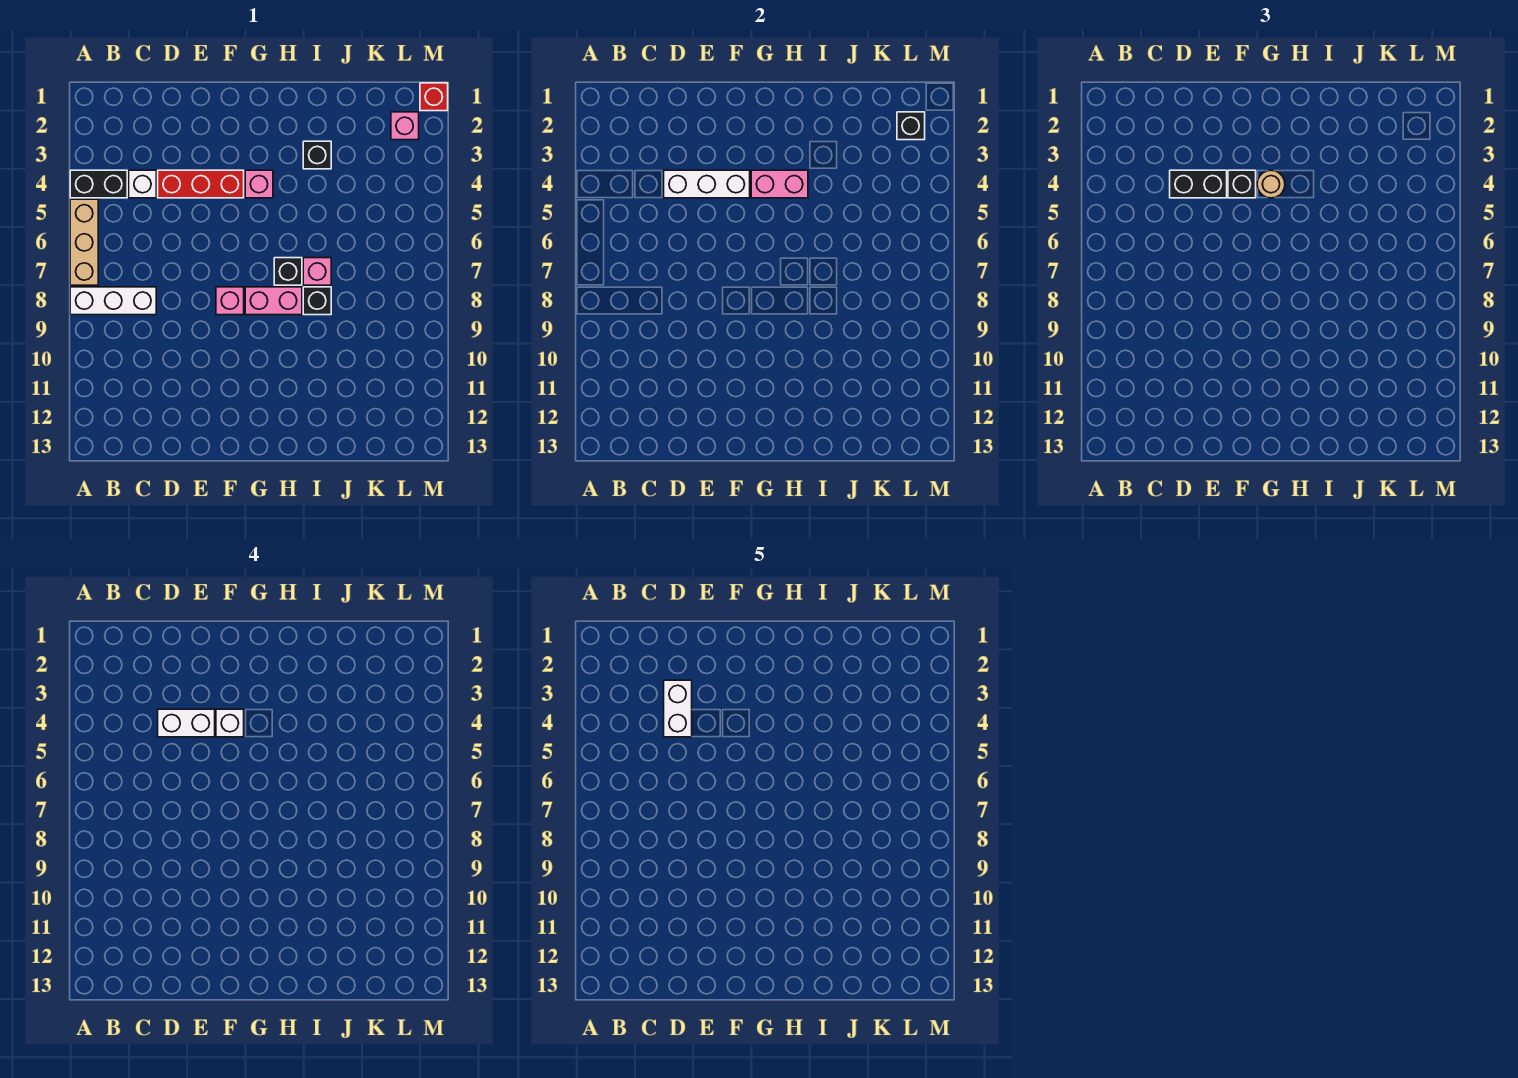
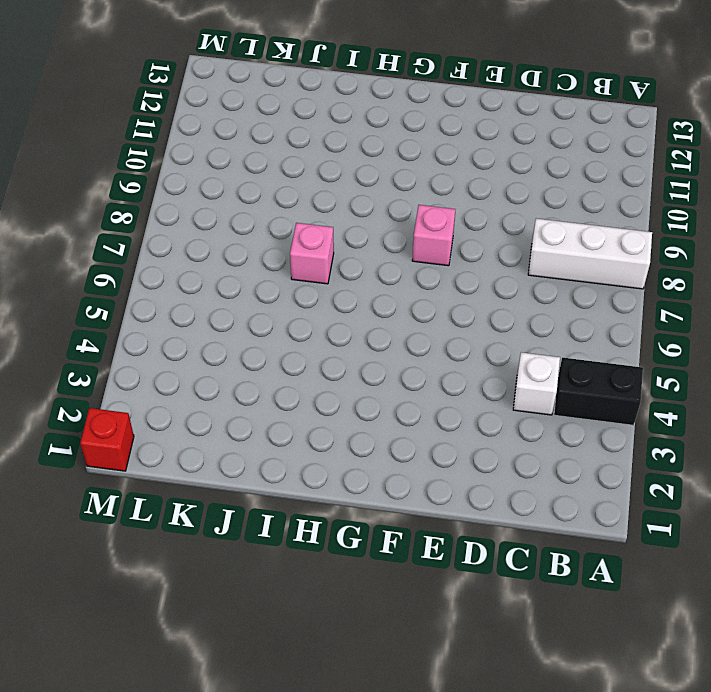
none -> tan 1x3 brick [70,199,98,285]
none -> red 1x3 brick [158,170,244,198]
none -> pink 1x1 brick [245,170,273,198]

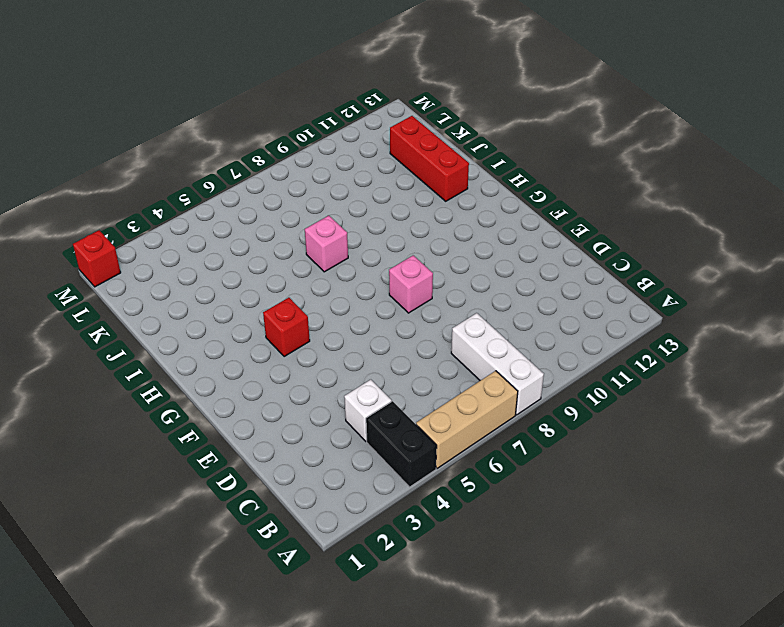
red 1x1 brick [263,298,310,357] -> pink 1x1 brick [245,170,273,198]
red 1x3 brick [390,116,469,201] -> red 1x3 brick moved to [158,170,244,198]
none -> pink 1x2 brick [245,287,302,315]
none -> black 1x1 brick [274,258,302,285]
none -> black 1x1 brick [303,141,331,169]

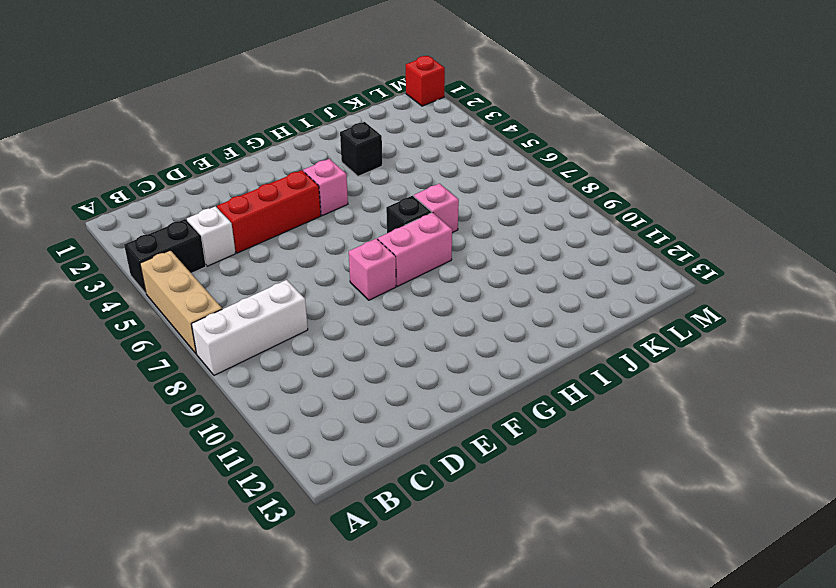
none -> black 1x1 brick [303,287,331,315]
none -> pink 1x1 brick [391,112,419,140]
none -> white 1x3 brick [664,170,750,198]

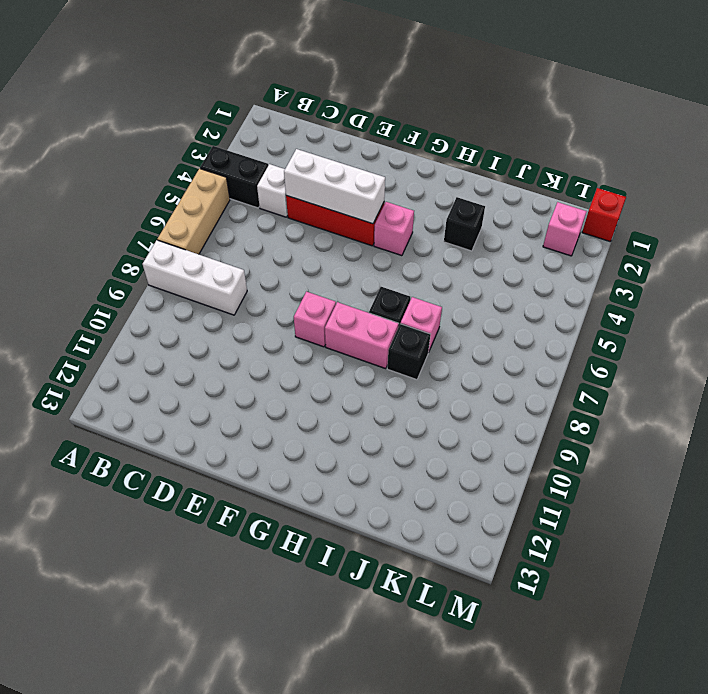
none -> pink 1x2 brick [751,170,808,198]
none -> black 1x1 brick [897,112,925,140]
none -> black 1x2 brick [1170,170,1227,198]

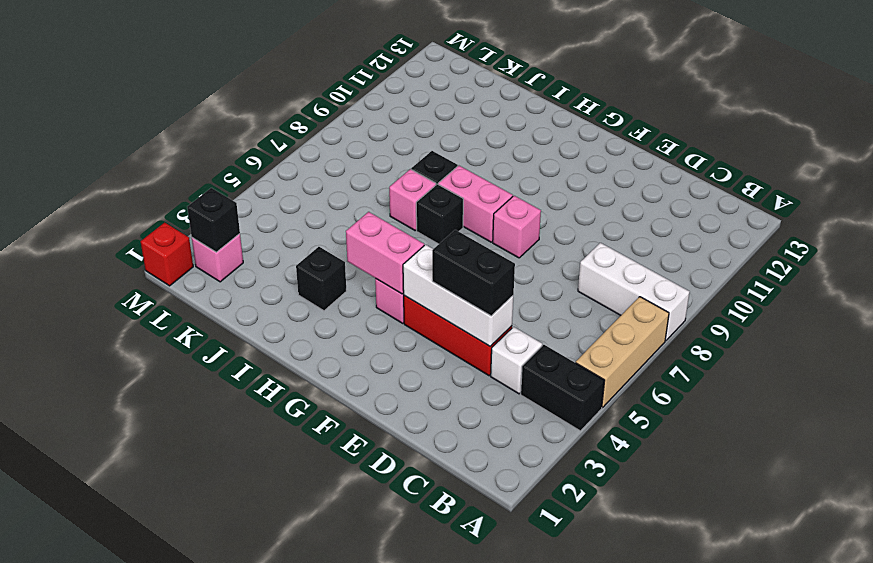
none -> black 1x1 brick [1228,170,1256,198]
none -> tan 1x1 round brick [1257,170,1285,198]
none -> white 1x2 brick [158,709,215,737]

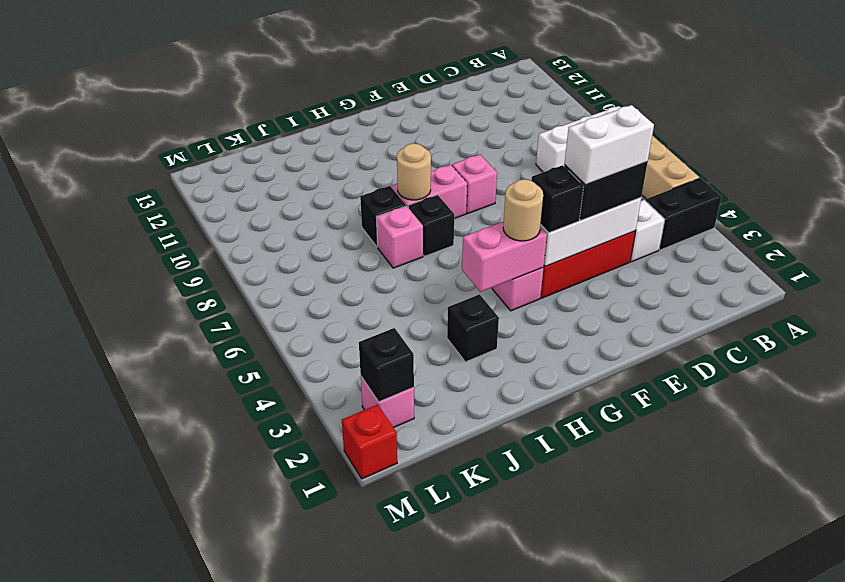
tan 1x1 round brick [397,144,431,200] -> none
none -> white 1x1 brick [216,709,244,737]
none -> white 1x2 brick [664,680,692,737]

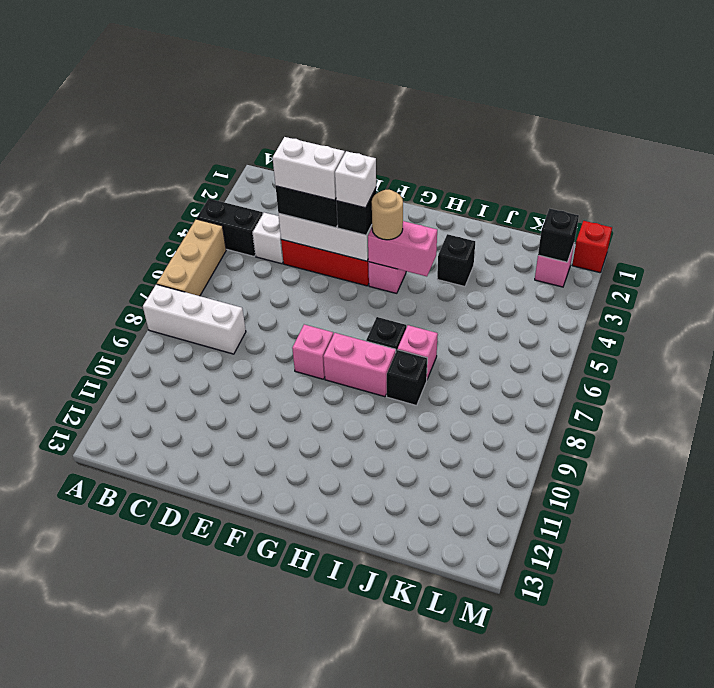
none -> white 1x2 brick [664,680,692,737]

